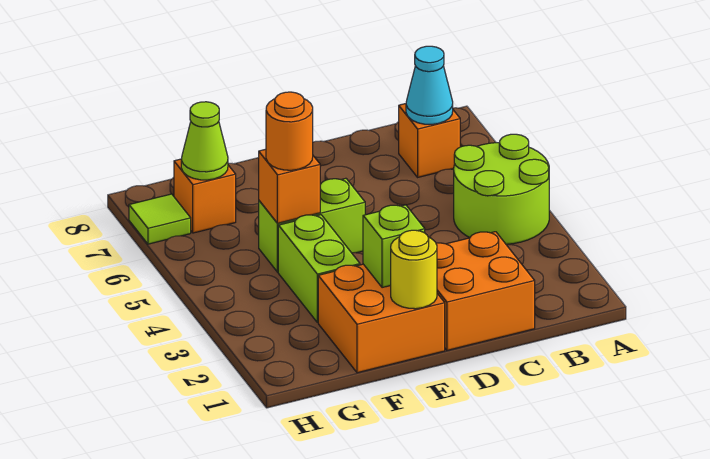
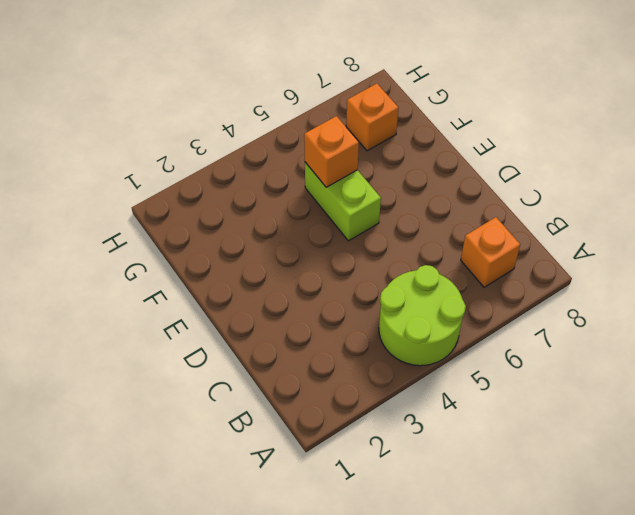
none -> orange 2x2 brick [436,232,535,350]
none -> orange 2x2 brick [318,264,445,373]
none -> lime 1x2 brick [278,215,360,322]

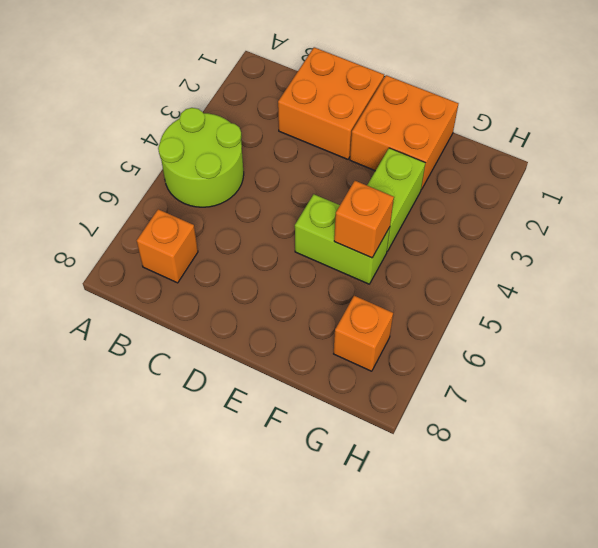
none -> lime 1x1 tile [129,194,191,244]
none -> cyan 1x1 cone [406,46,453,124]
none -> yellow 1x1 round brick [391,230,437,309]

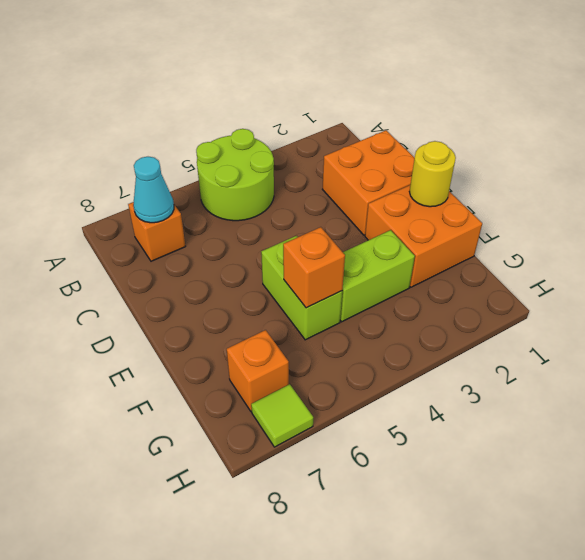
none -> lime 1x1 brick [363,205,425,288]
none -> lime 1x1 cone [181,102,228,180]
none -> orange 1x1 round brick [266,92,313,170]

